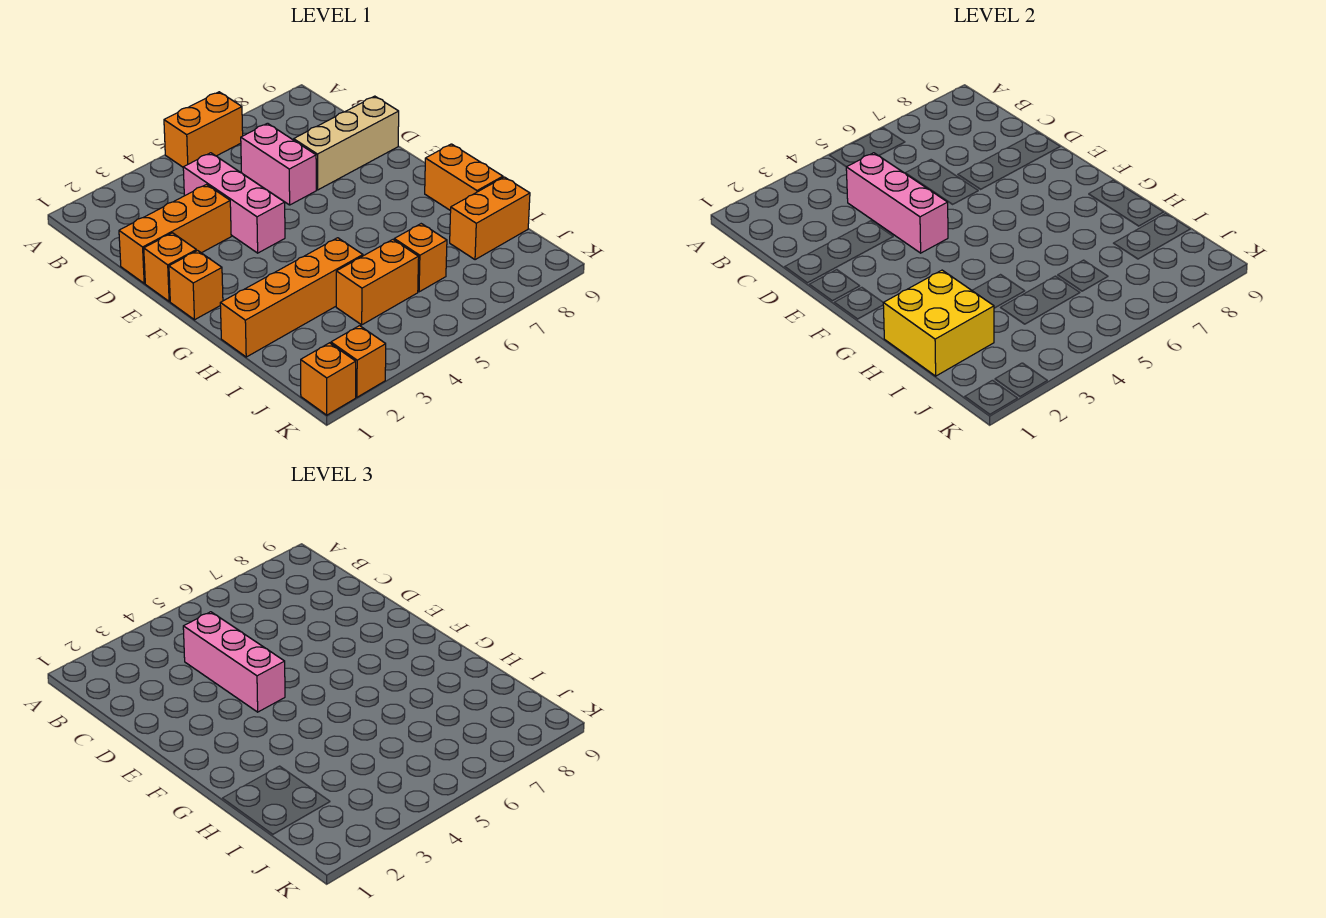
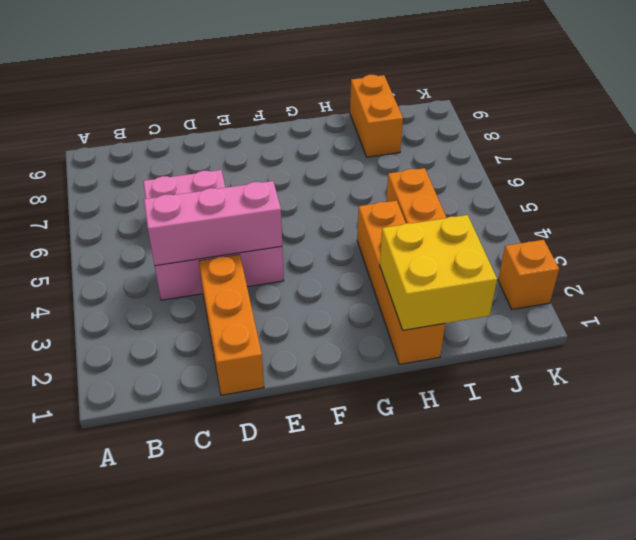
none -> orange 1x2 brick [164,92,243,167]
none -> tan 1x3 brick [294,96,399,190]
none -> orange 1x1 brick [144,233,196,301]

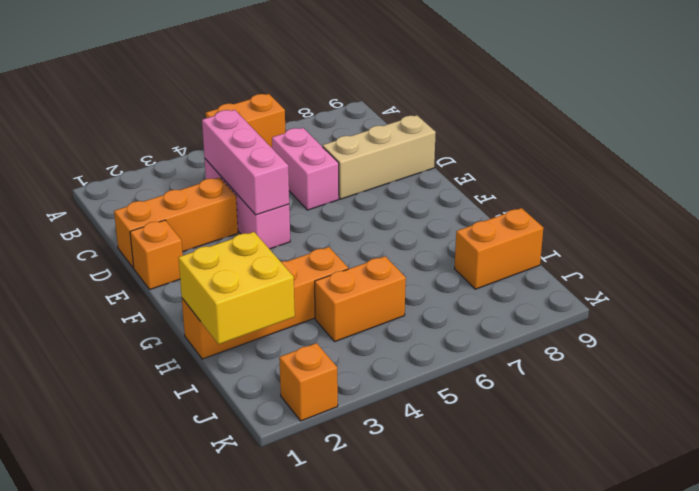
none -> orange 1x1 brick [169,251,223,320]
none -> orange 1x2 brick [425,144,503,211]
none -> orange 1x1 brick [394,224,447,292]

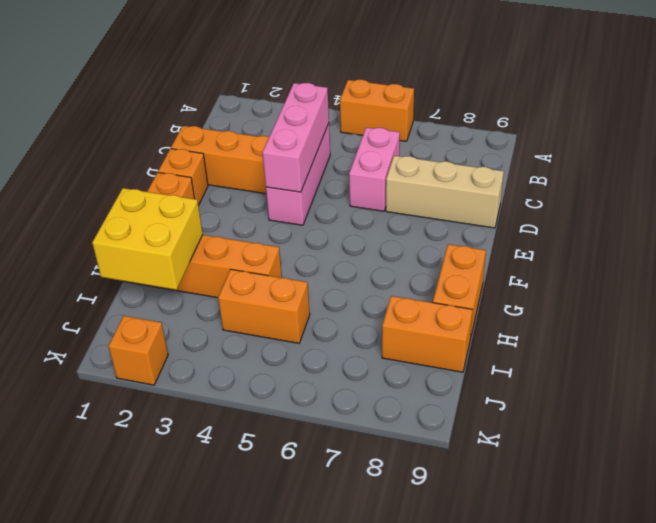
none -> orange 1x1 brick [394,224,447,292]
none -> orange 1x1 brick [301,343,356,415]
none -> pink 1x3 brick [183,612,285,712]

